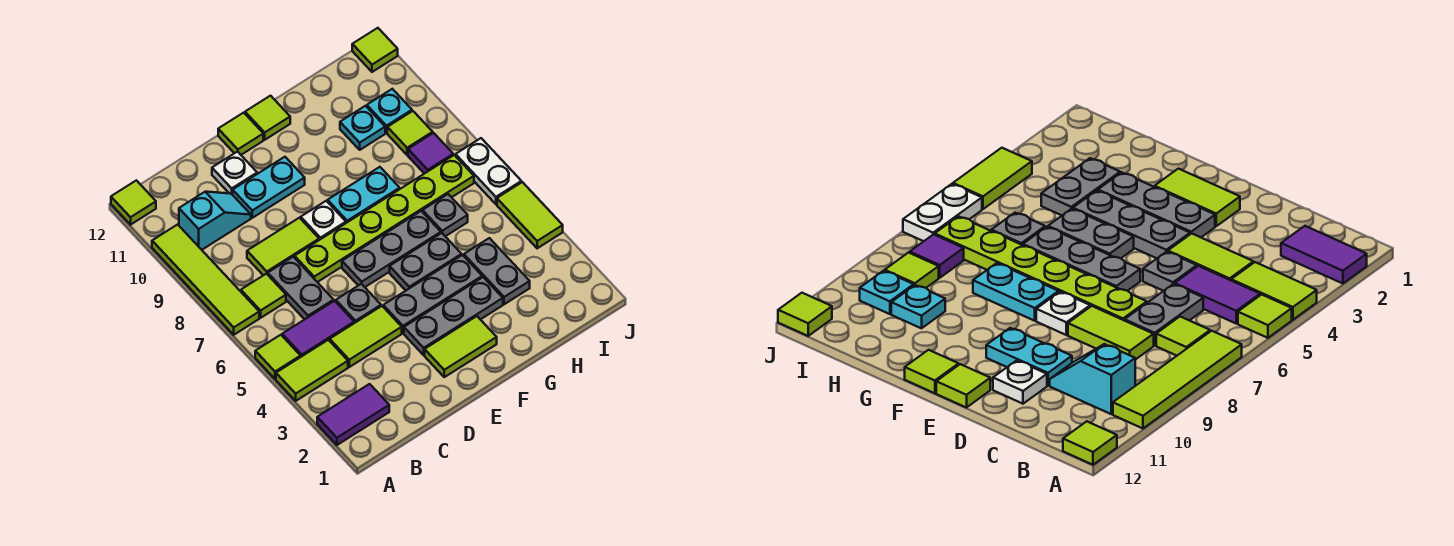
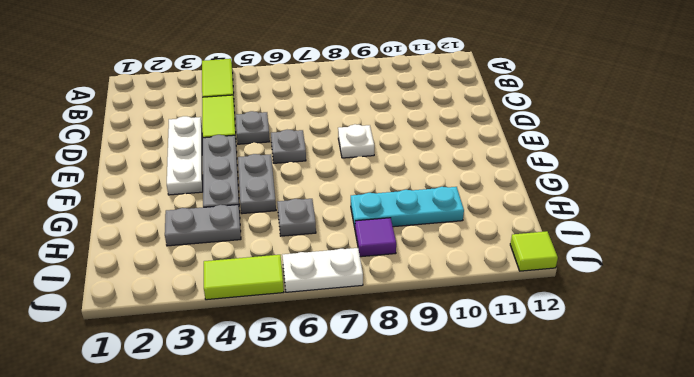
white 1x3 plate [167,116,203,195] -> grey 1x3 plate [404,277,503,355]
grey 1x1 plate [271,130,306,163] -> grey 1x3 plate [342,211,441,287]
cyan 1x3 plate [351,187,464,228] -> cyan 1x1 plate [340,106,385,150]
none -> purple 1x2 tile [317,384,389,445]
none -> lime 1x1 tile [255,335,301,379]
none -> lime 1x4 tile [152,224,259,335]
none -> lime 1x1 tile [111,180,156,225]

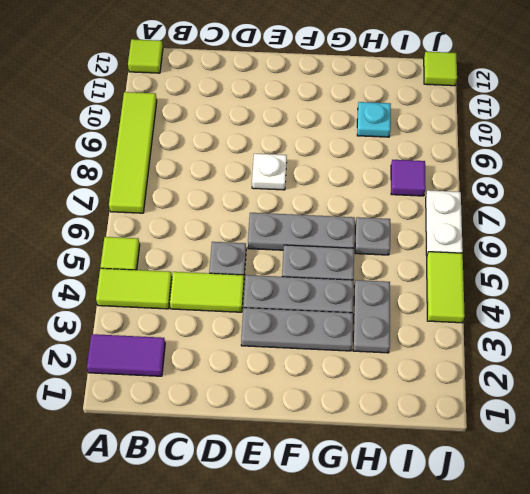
none -> purple 1x2 tile [282,301,354,357]
none -> lime 1x1 tile [241,274,286,318]
none -> cyan 1x2 slope [179,192,251,250]
none -> grey 1x2 plate [268,257,334,319]

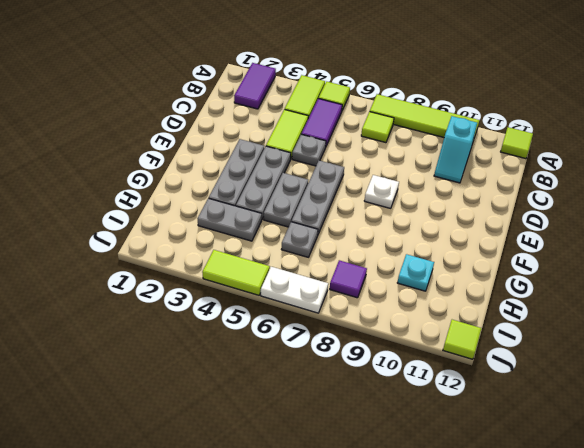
none -> grey 1x2 plate [268,257,334,319]
none -> lime 1x2 tile [247,218,319,275]
none -> lime 1x6 plate [295,155,474,282]
none -> cyan 1x2 plate [233,157,305,218]

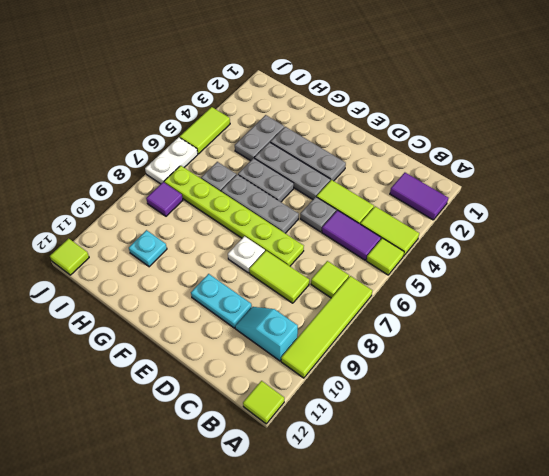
none -> grey 1x2 plate [268,257,334,319]
none -> white 1x1 plate [212,152,257,195]
none -> lime 1x2 tile [425,316,497,377]
none -> lime 1x1 tile [218,113,263,155]

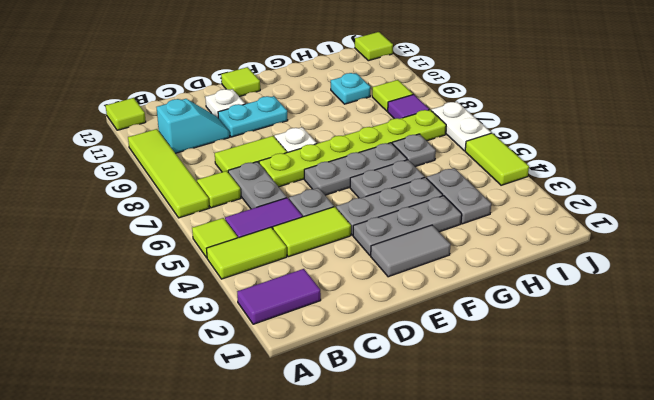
grey 1x2 tile [371,225,451,277] -> lime 1x2 tile [425,316,497,377]
none -> cyan 1x2 plate [328,167,400,223]
none -> lime 1x1 tile [245,96,290,140]
none -> cyan 1x1 plate [367,89,412,133]

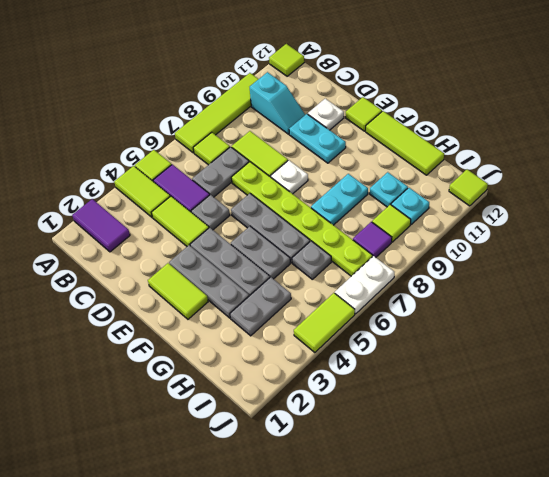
lime 1x3 tile [366,111,444,175] -> lime 1x1 tile [245,96,290,140]
cyan 1x2 plate [311,174,368,225] -> cyan 1x2 plate turned to [328,167,400,223]

